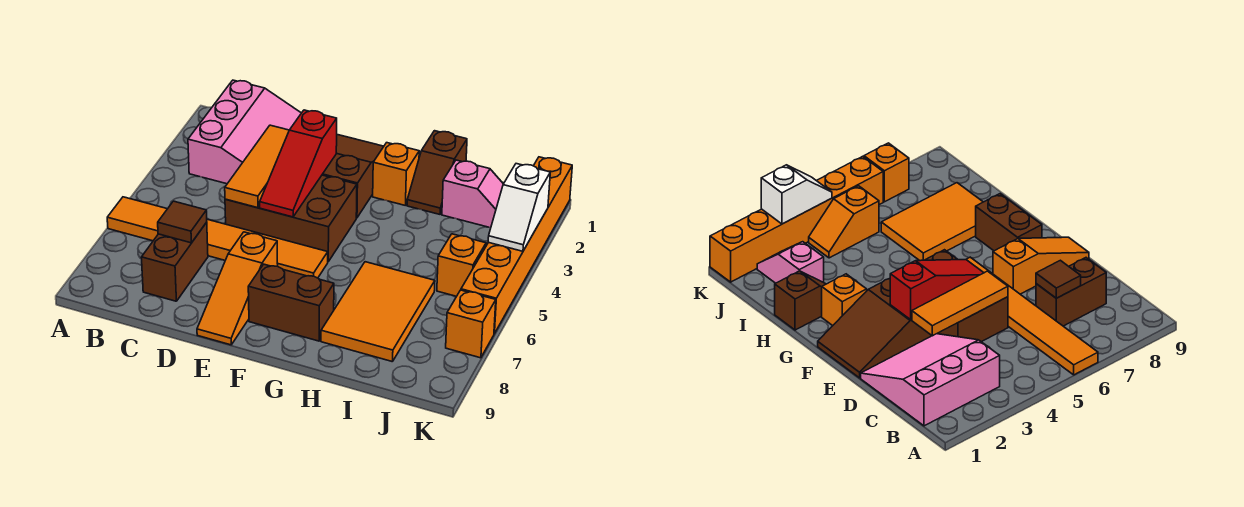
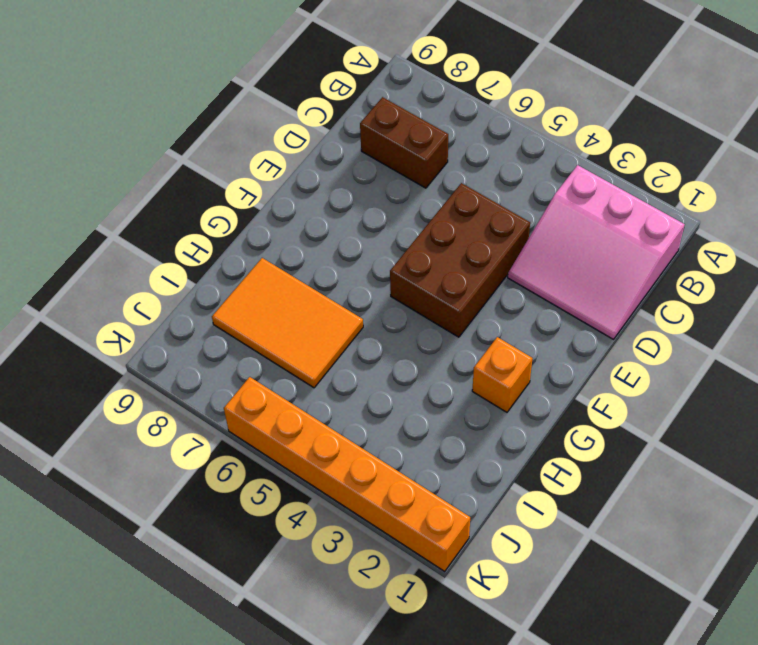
none -> orange 1x6 tile [107,197,328,278]
none -> brown 2x3 slope [322,135,384,218]
none -> orange 1x3 slope [197,232,278,345]

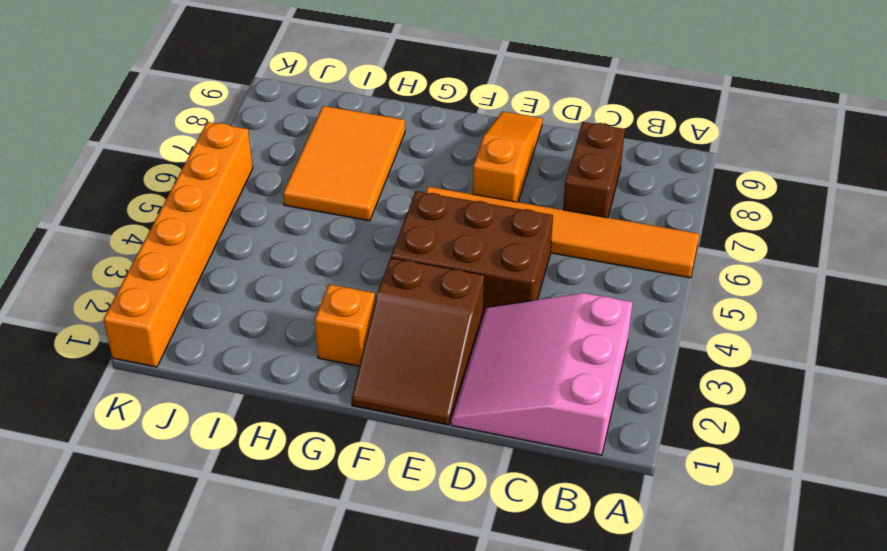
none -> brown 1x2 brick [248,264,334,341]
none -> brown 1x2 slope [407,131,467,214]
none -> pink 1x2 slope [442,160,503,228]

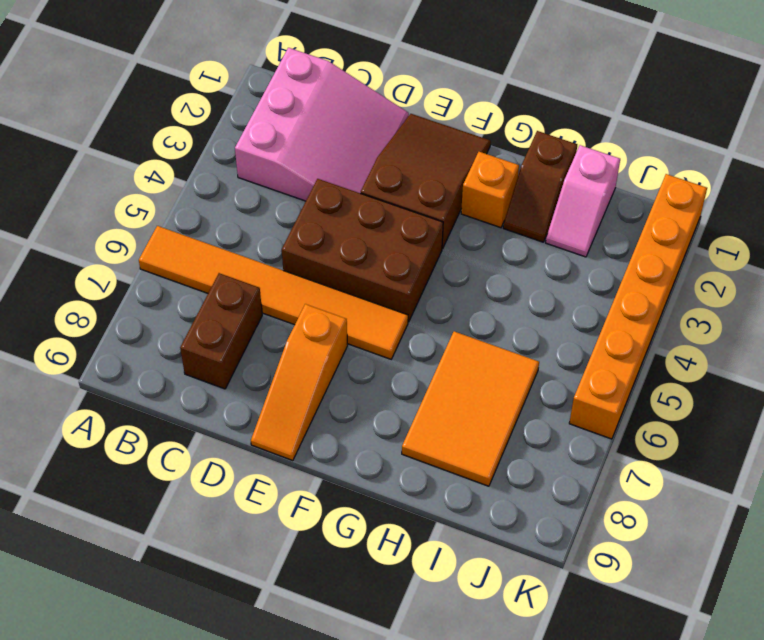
pink 1x2 slope [546,145,620,257] -> pink 1x2 slope turned to [442,160,503,228]
none -> brown 1x2 brick [248,264,334,341]
none -> orange 1x2 slope [437,234,487,296]
none -> orange 1x1 brick [446,290,496,358]

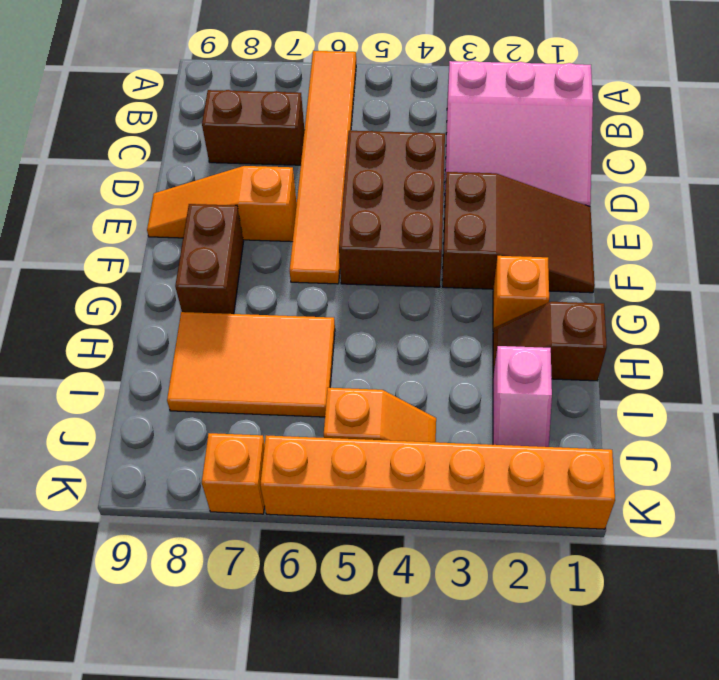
none -> brown 1x1 tile [158,201,207,243]
none -> orange 1x3 tile [225,125,289,208]
none -> red 1x3 slope [260,110,337,217]

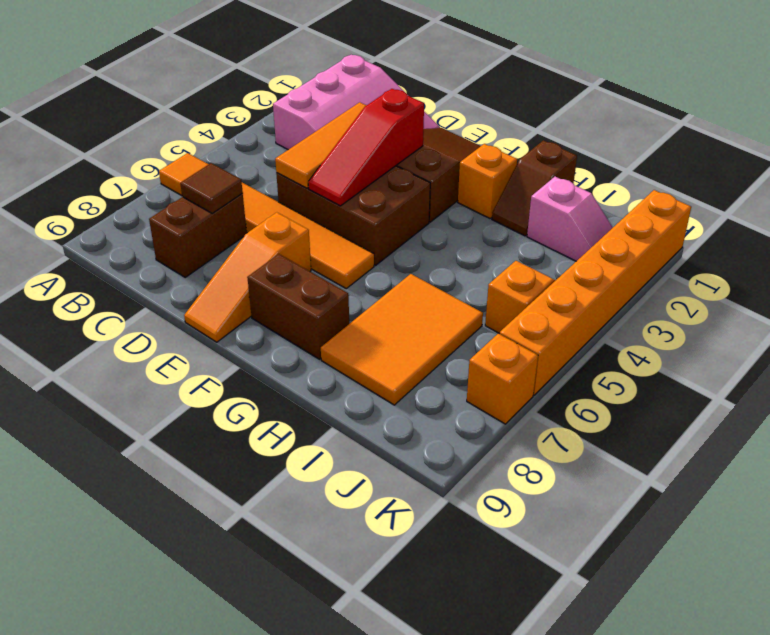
none -> white 1x2 slope [488,164,550,251]

